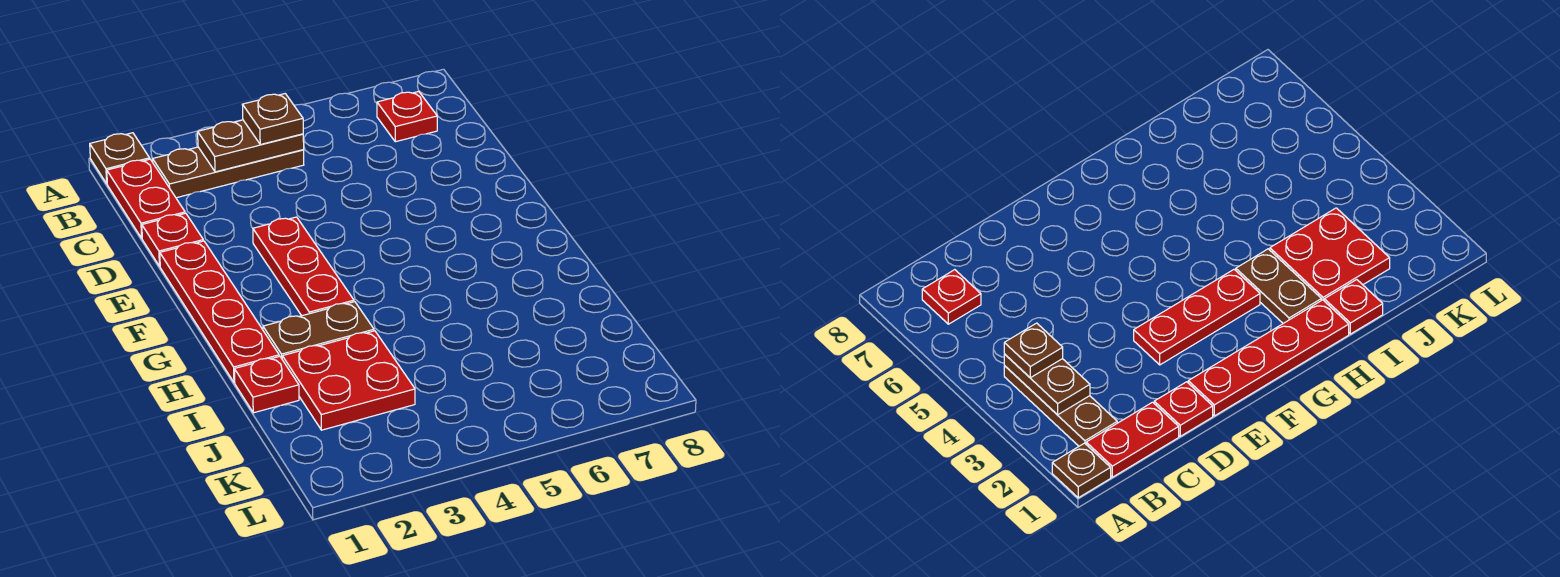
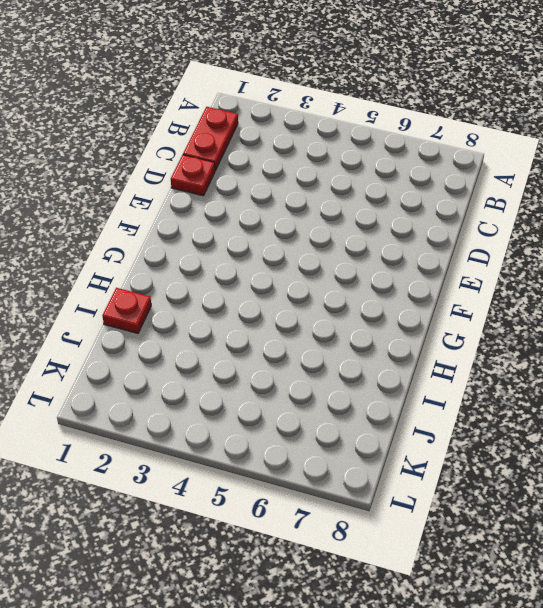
none -> brown 1x1 plate [90,133,150,184]
none -> brown 1x3 plate [153,147,304,198]
none -> red 1x1 plate [377,91,437,142]

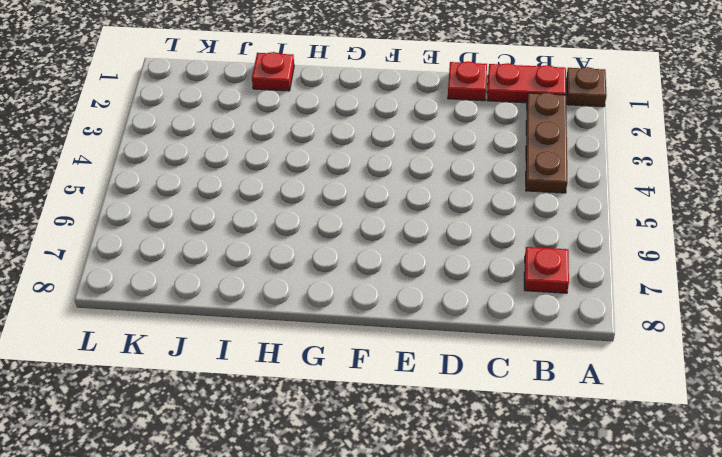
none -> red 1x4 plate [160,241,279,383]
none -> red 1x3 plate [253,217,354,316]
none -> brown 1x2 plate [263,302,374,358]

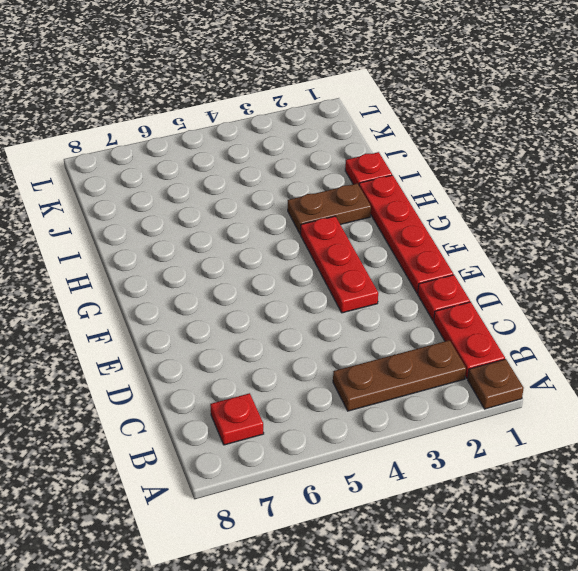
none -> red 2x2 plate [282,331,415,430]
none -> brown 1x2 plate [198,120,304,172]
none -> brown 1x1 plate [242,94,303,145]

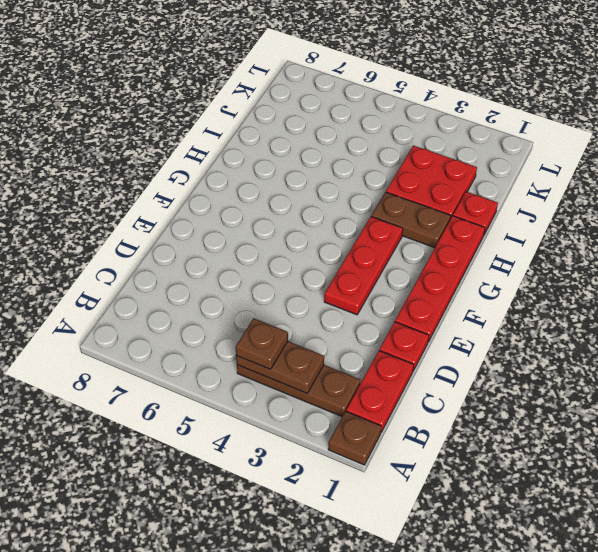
none -> red 1x1 plate [377,91,437,142]

